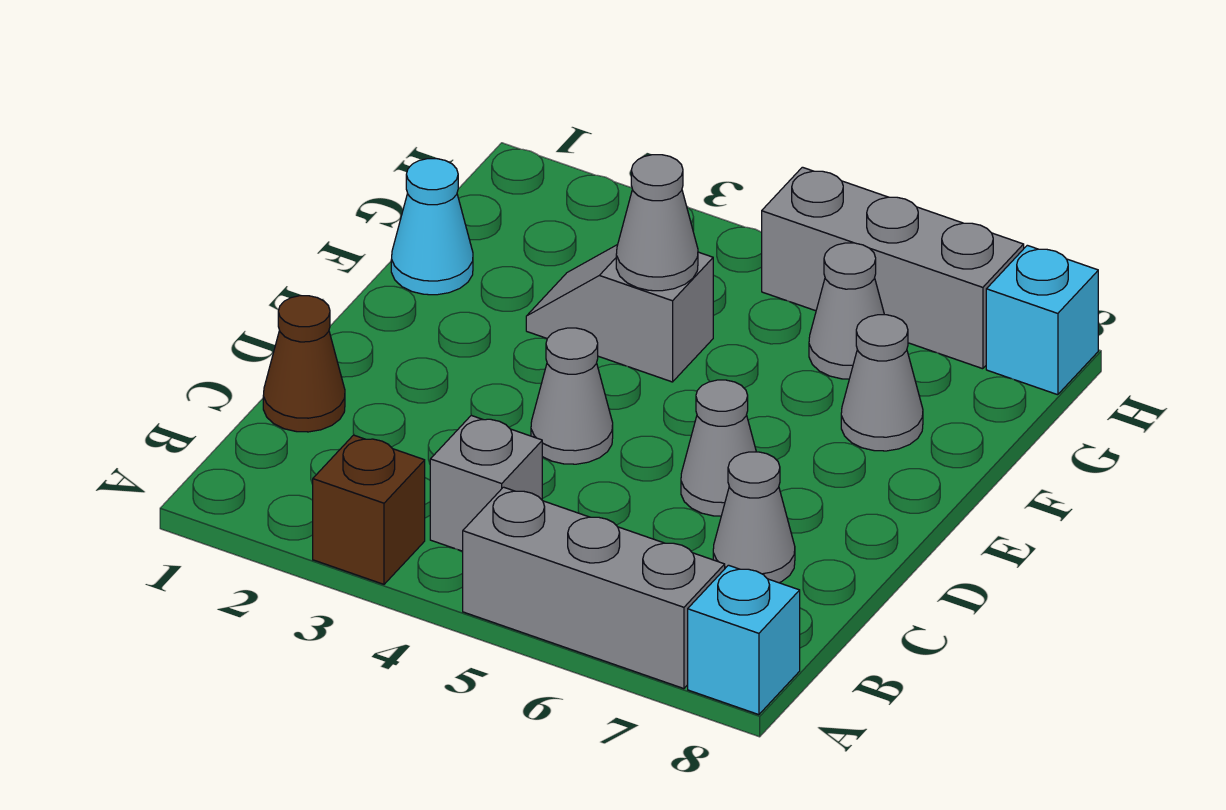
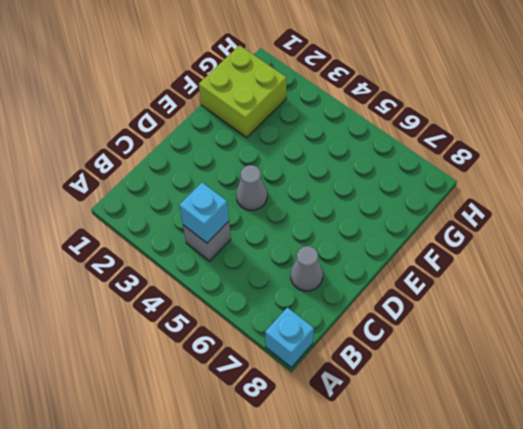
cyan 1x1 brick [179,183,229,243] -> cyan 1x1 brick moved to [986,245,1098,395]
lime 2x2 brick [199,45,286,138] -> cyan 1x1 cone [391,159,473,295]
none -> brown 1x1 brick [313,435,425,584]
none -> grey 1x3 brick [463,487,725,689]
none -> brown 1x1 cone [263,296,345,432]

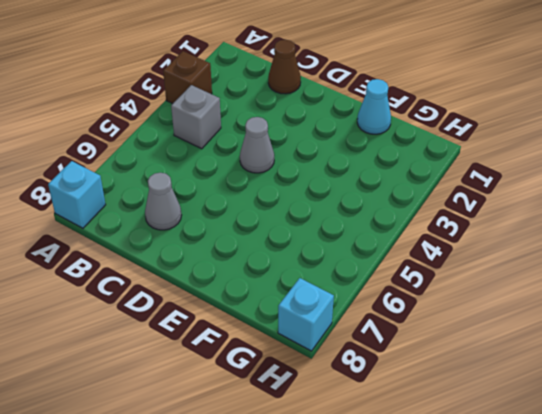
none -> grey 1x3 brick [463,487,725,689]
none -> grey 1x1 cone [681,380,756,516]
none -> grey 1x2 slope [526,245,713,382]

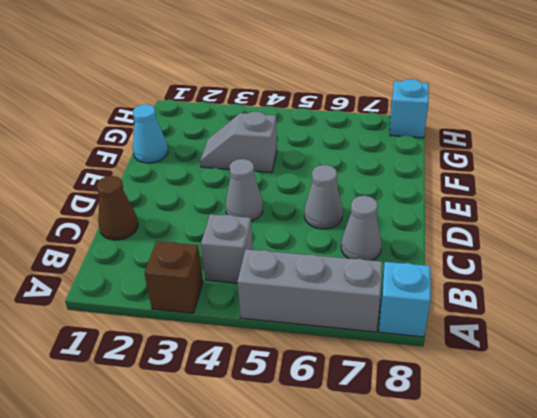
none -> grey 1x1 cone [841,315,923,451]
none -> grey 1x1 cone [809,243,884,379]
none -> grey 1x3 brick [762,167,1024,369]

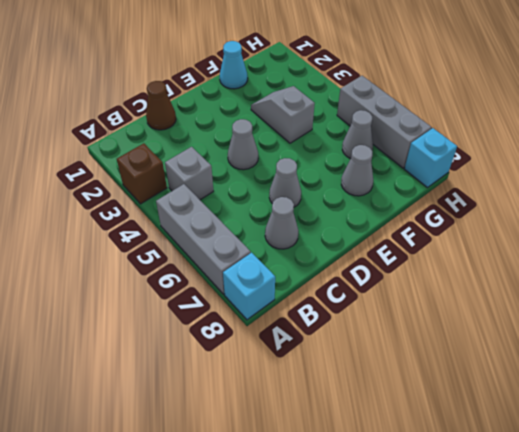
none -> grey 1x1 cone [616,155,698,291]

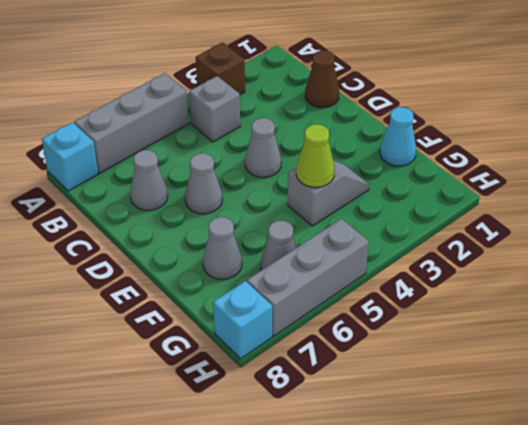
lime 1x1 cone [296,124,335,188] -> grey 1x1 cone [616,155,698,291]

